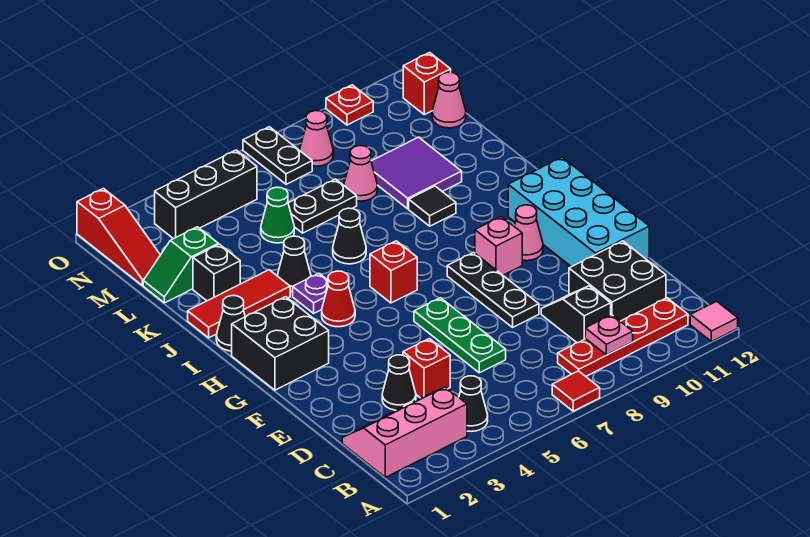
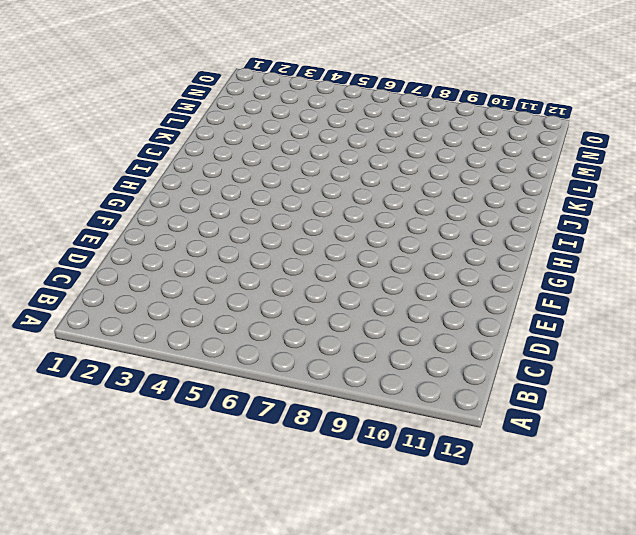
none -> red 1x1 tile [552,371,600,411]
none -> pink 1x1 tile [690,301,738,342]
none -> pink 2x3 slope [342,387,467,477]
none -> black 1x1 cone [459,376,488,431]

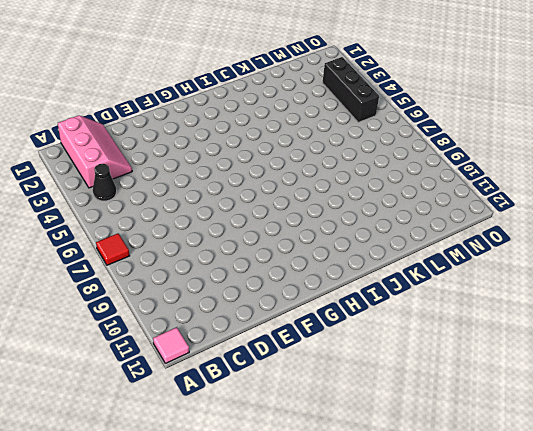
none -> red 1x4 plate [558,298,688,376]
none -> black 1x2 slope [541,286,611,343]
none -> black 2x2 brick [569,241,666,321]
none -> black 1x1 cone [382,355,416,410]

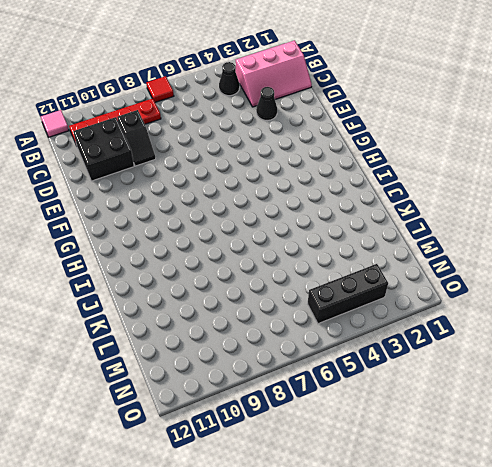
none -> red 1x1 brick [403,339,450,398]
none -> green 1x3 plate [414,298,506,373]
none -> black 1x3 plate [447,252,539,327]
none -> cyan 2x4 brick [508,157,649,267]

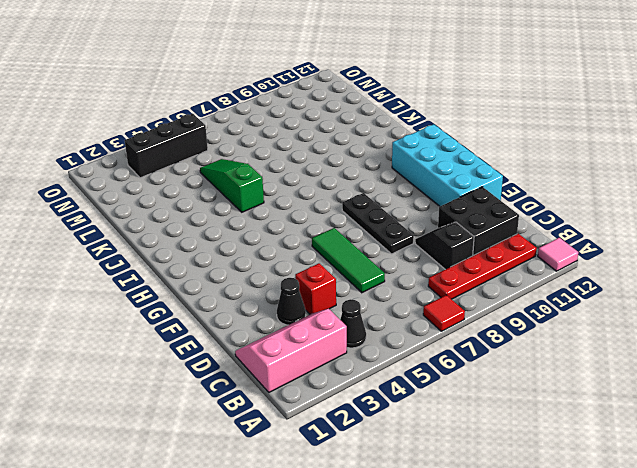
green 1x3 tile [312,228,385,293] -> green 1x3 plate [414,298,506,373]
green 1x3 slope [200,159,264,212] -> green 1x1 cone [261,187,294,243]
none -> black 2x2 brick [232,297,329,390]
none -> pink 1x1 brick [475,217,522,275]
none -> pink 1x1 cone [514,205,543,261]
none -> red 1x1 cone [322,271,355,327]

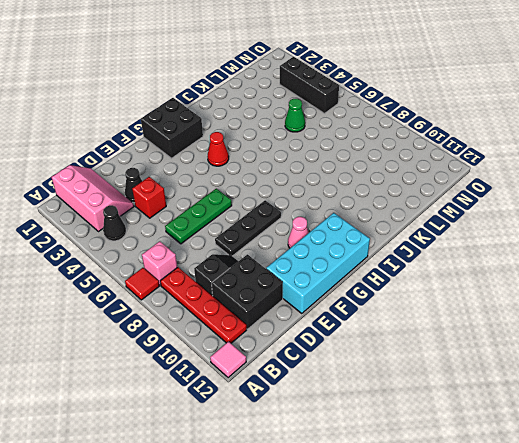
pink 1x1 brick [142,241,177,285] -> pink 1x1 brick moved to [475,217,522,275]
none -> red 1x1 brick [370,241,417,303]
none -> black 1x1 cone [216,296,245,351]
none -> purple 1x1 plate [293,273,328,313]
none -> red 1x3 tile [188,270,290,338]

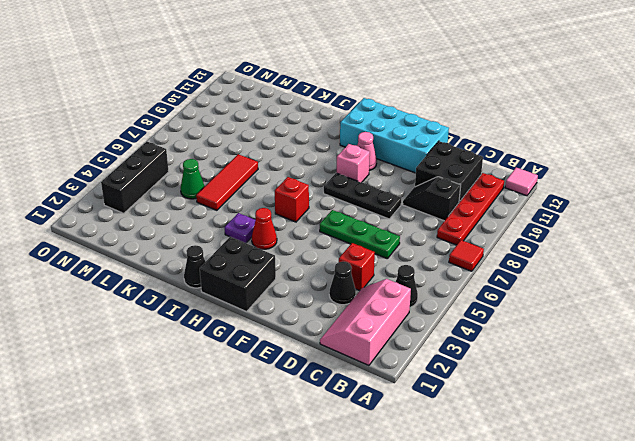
red 1x3 tile [196,154,258,210] -> red 1x3 tile moved to [188,270,290,338]
none -> black 1x1 cone [277,236,311,292]
none -> black 1x1 cone [333,208,366,264]
none -> black 1x1 tile [409,186,456,226]
none -> black 1x1 brick [193,244,240,301]

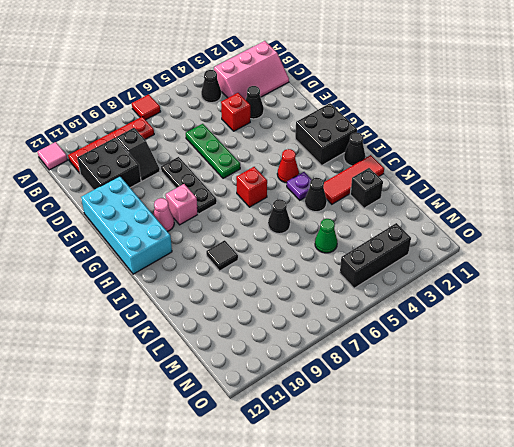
none -> purple 2x2 tile [371,137,462,209]
none -> green 1x2 slope [143,227,218,303]
none -> black 1x2 plate [288,179,357,233]
none -> pink 1x1 cone [344,146,377,201]

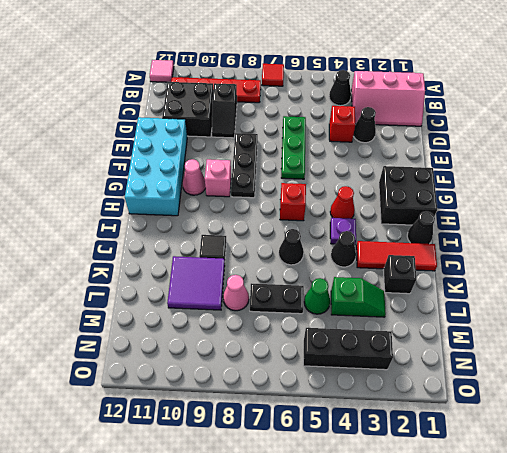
green 1x2 slope [331,277,386,317] -> green 1x2 slope moved to [143,227,218,303]
none -> red 1x3 slope [77,188,160,285]
none -> pink 1x1 cone [432,72,466,128]
none -> black 1x2 plate [243,127,312,184]
none -> pink 1x1 cone [300,111,333,166]

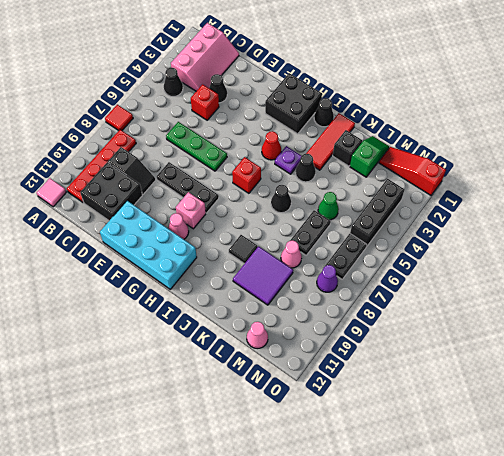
black 1x2 plate [325,234,367,279] -> black 1x2 plate turned to [243,127,312,184]
purple 1x1 cone [317,265,338,292] -> pink 1x1 cone [300,111,333,166]
none -> red 1x1 brick [403,53,451,115]
none -> red 1x1 plate [326,85,373,125]
none -> pink 1x1 plate [585,315,633,355]

